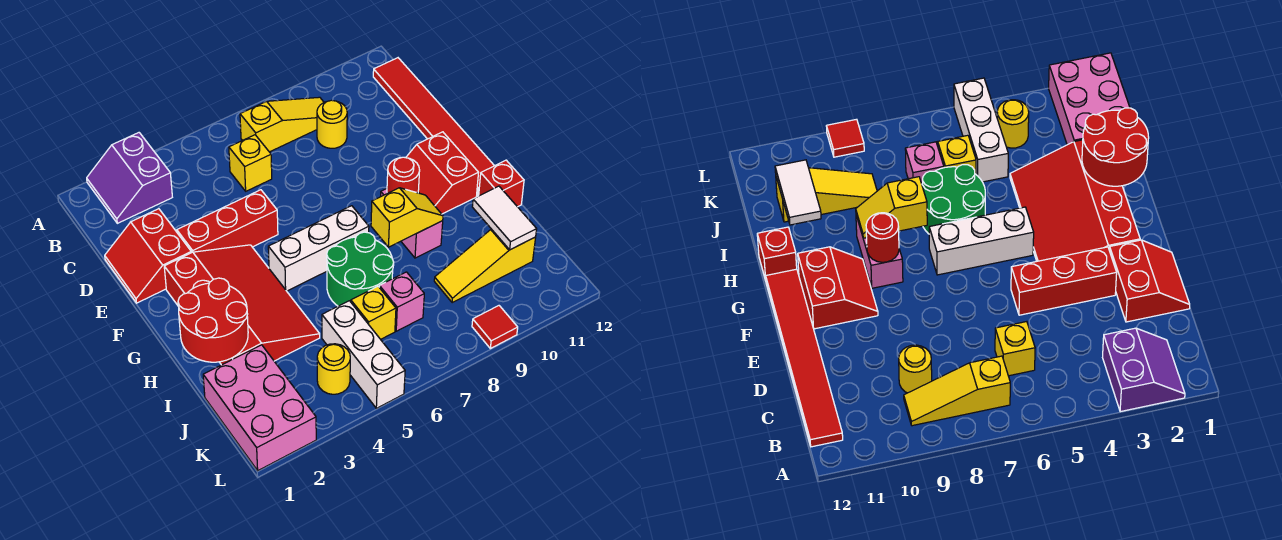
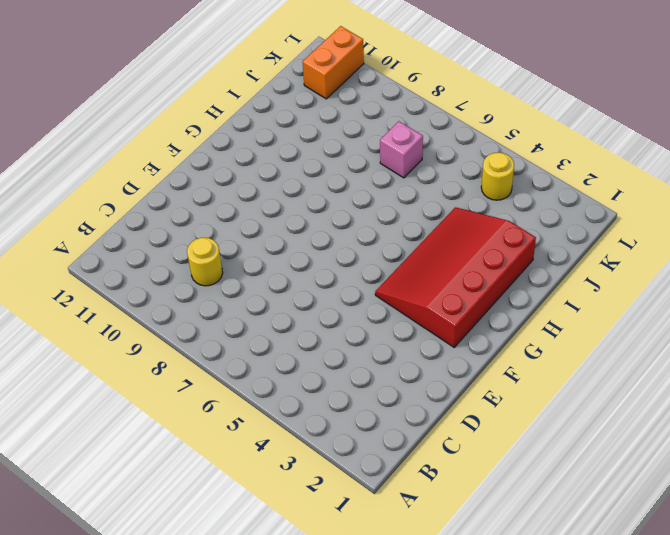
orange 1x2 brick [303,26,364,99] -> none
none -> purple 2x2 slope [87,133,172,223]
none -> yellow 1x3 slope [240,97,324,152]
none -> red 1x6 tile [373,58,494,196]

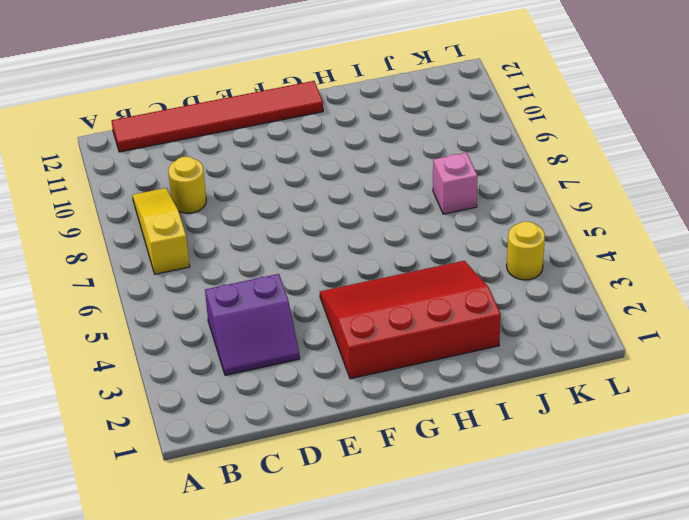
purple 2x2 slope [205,274,300,375] -> purple 2x2 slope moved to [87,133,172,223]
none -> yellow 1x1 brick [229,135,272,191]
none -> red 2x2 slope [105,209,191,303]
none -> red 1x3 brick [177,190,278,253]

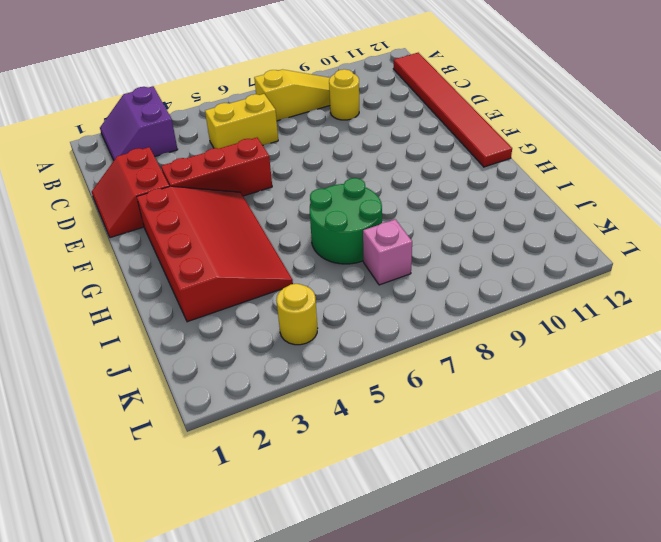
yellow 1x2 brick [205,94,278,149] -> yellow 1x1 brick [229,135,272,191]
none -> red 2x2 slope [406,132,479,214]
none -> white 1x3 brick [268,206,369,291]
none -> pink 1x2 brick [381,189,443,258]

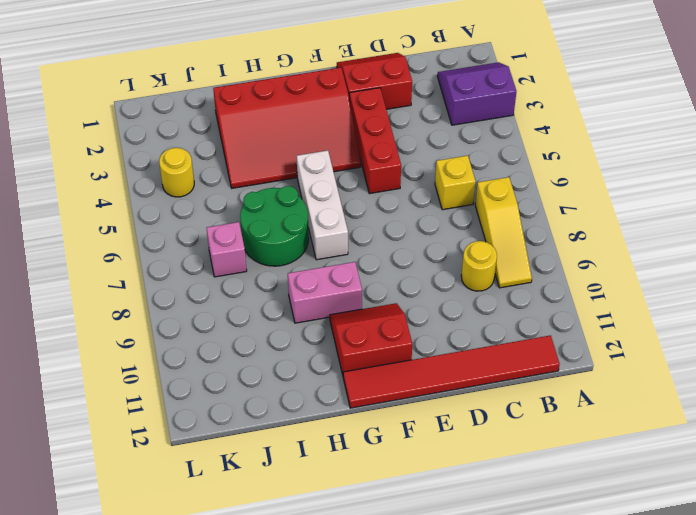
none -> red 1x1 brick [479,160,524,207]
none -> pink 2x3 brick [203,345,316,471]
none -> white 1x3 brick [322,301,405,408]

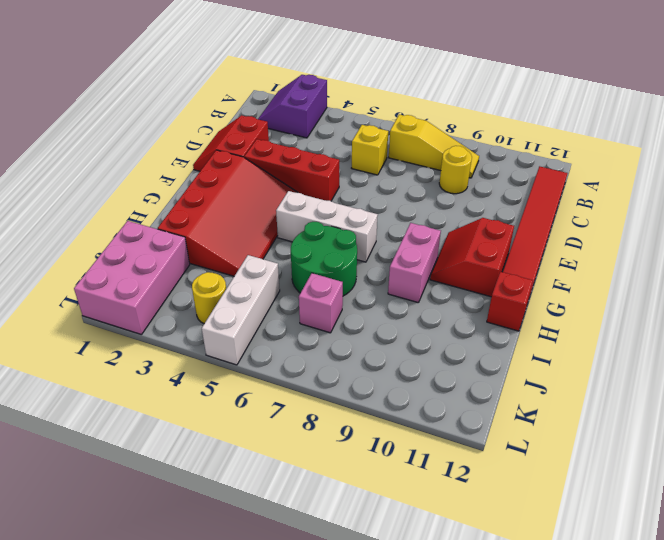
none -> yellow 1x1 brick [351,286,396,339]
none -> yellow 1x3 slope [434,229,536,303]
none -> red 1x1 tile [472,306,518,349]

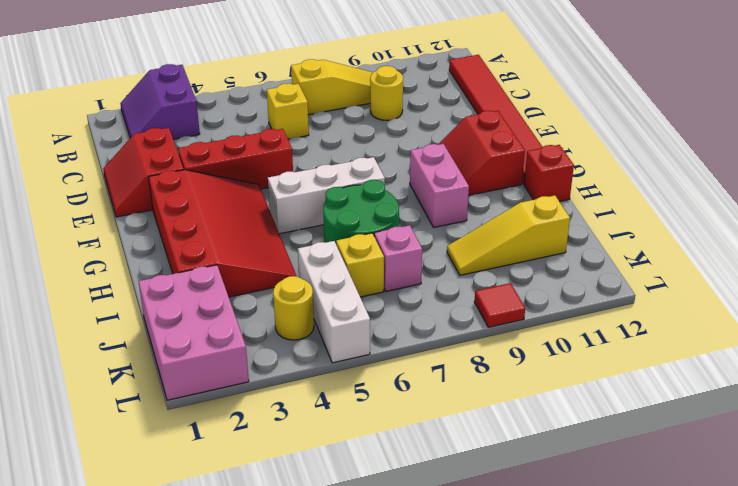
none -> red 1x1 round brick [387,157,420,193]
none -> red 2x2 round brick [178,278,248,362]
none -> yellow 1x2 slope [371,188,443,247]

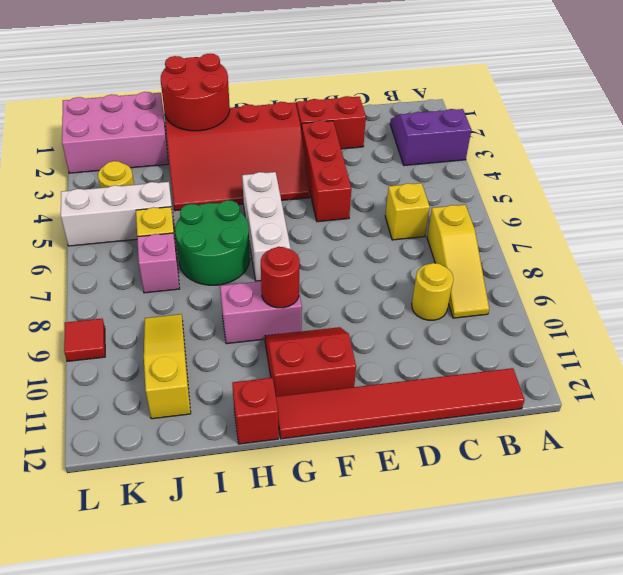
none -> yellow 1x2 slope [371,188,443,247]
none -> white 1x2 tile [472,186,537,250]

